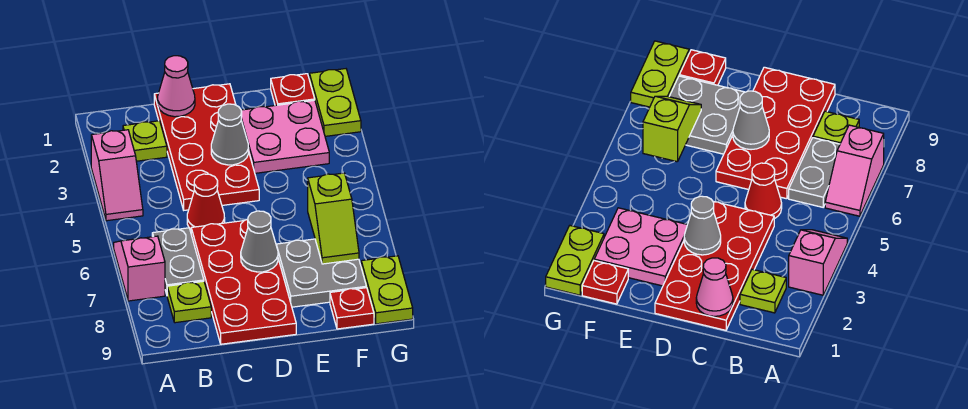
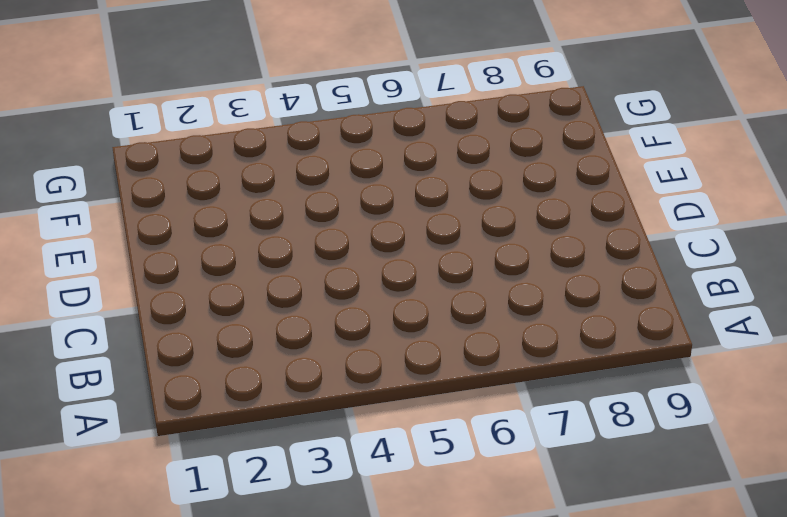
none -> pink 1x2 slope [91,130,143,221]
none -> pink 1x2 slope [114,236,165,301]
none -> lime 1x1 plate [123,121,167,161]

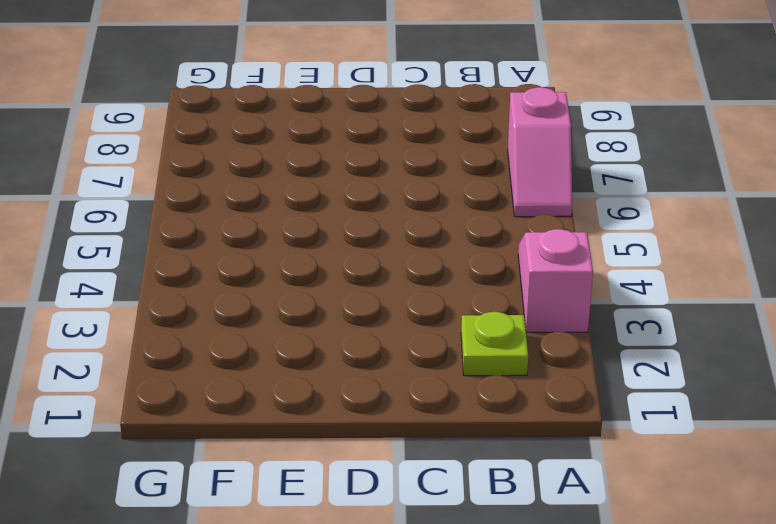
none -> grey 1x2 plate [152,228,204,294]
none -> lime 1x1 plate [167,281,211,323]
none -> red 2x4 plate [154,84,259,210]

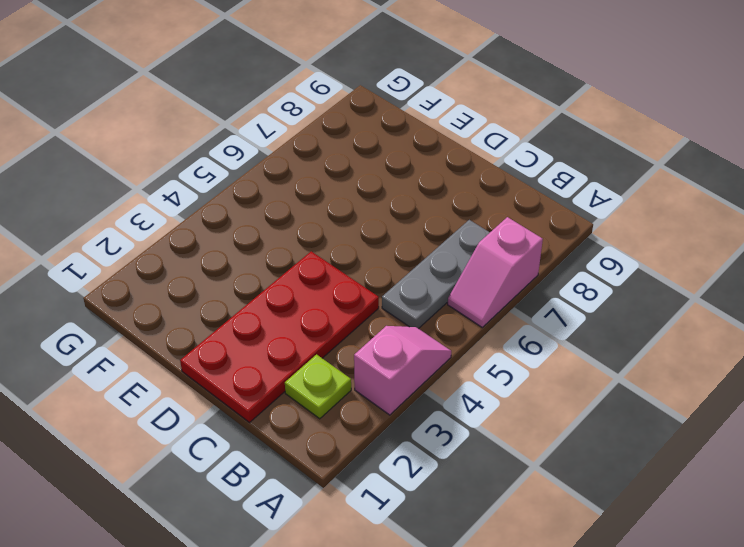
grey 1x3 plate [382,220,490,329] -> grey 1x2 plate [152,228,204,294]
none -> lime 1x1 plate [167,281,211,323]
none -> red 1x1 cone [187,174,225,229]
none -> red 2x4 plate [191,219,296,344]

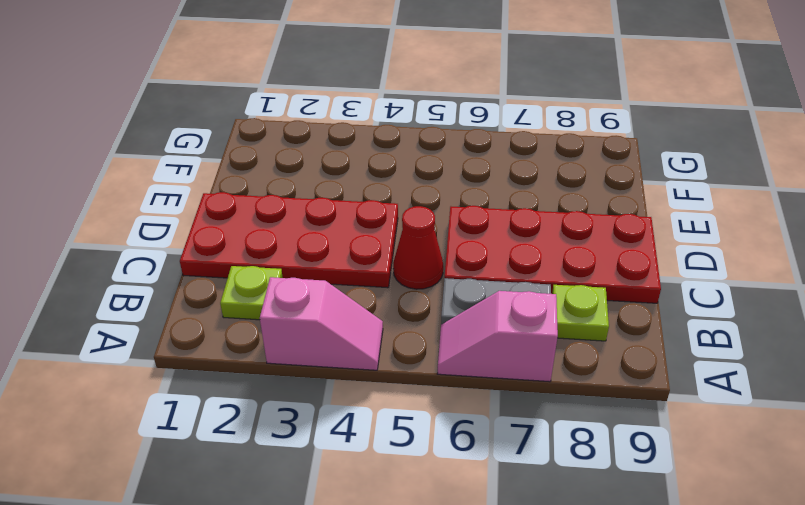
none -> pink 2x2 plate [241,100,329,173]
none -> grey 2x2 plate [276,239,366,307]
none -> red 1x1 plate [271,74,315,105]

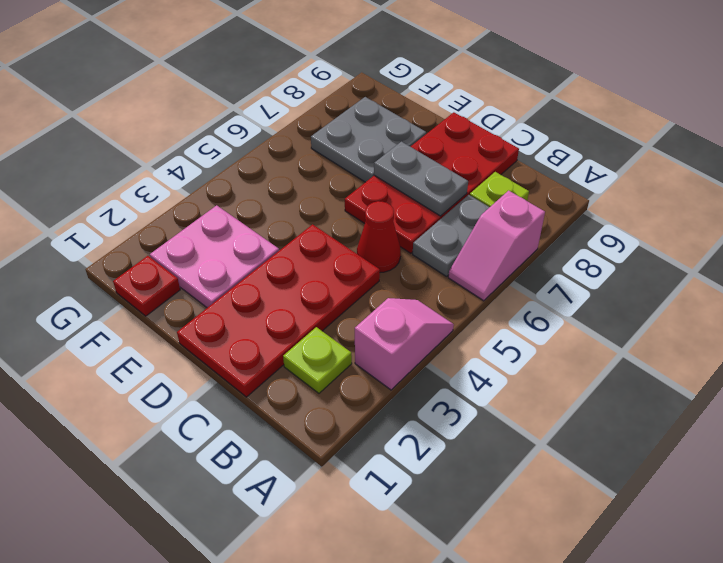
grey 1x2 plate [374,142,468,216] -> grey 1x1 cone [241,211,278,272]
none -> red 1x1 plate [330,288,374,329]
none -> lime 1x2 plate [309,69,361,136]
none -> lime 1x2 plate [361,256,413,324]

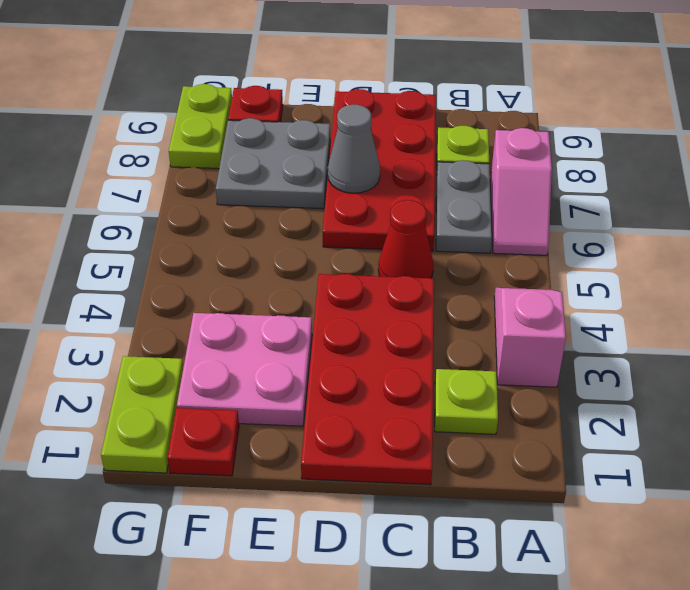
none -> pink 1x1 cone [158,56,195,117]
none -> grey 1x1 cone [211,104,249,165]
none -> lime 1x2 slope [308,173,359,264]

